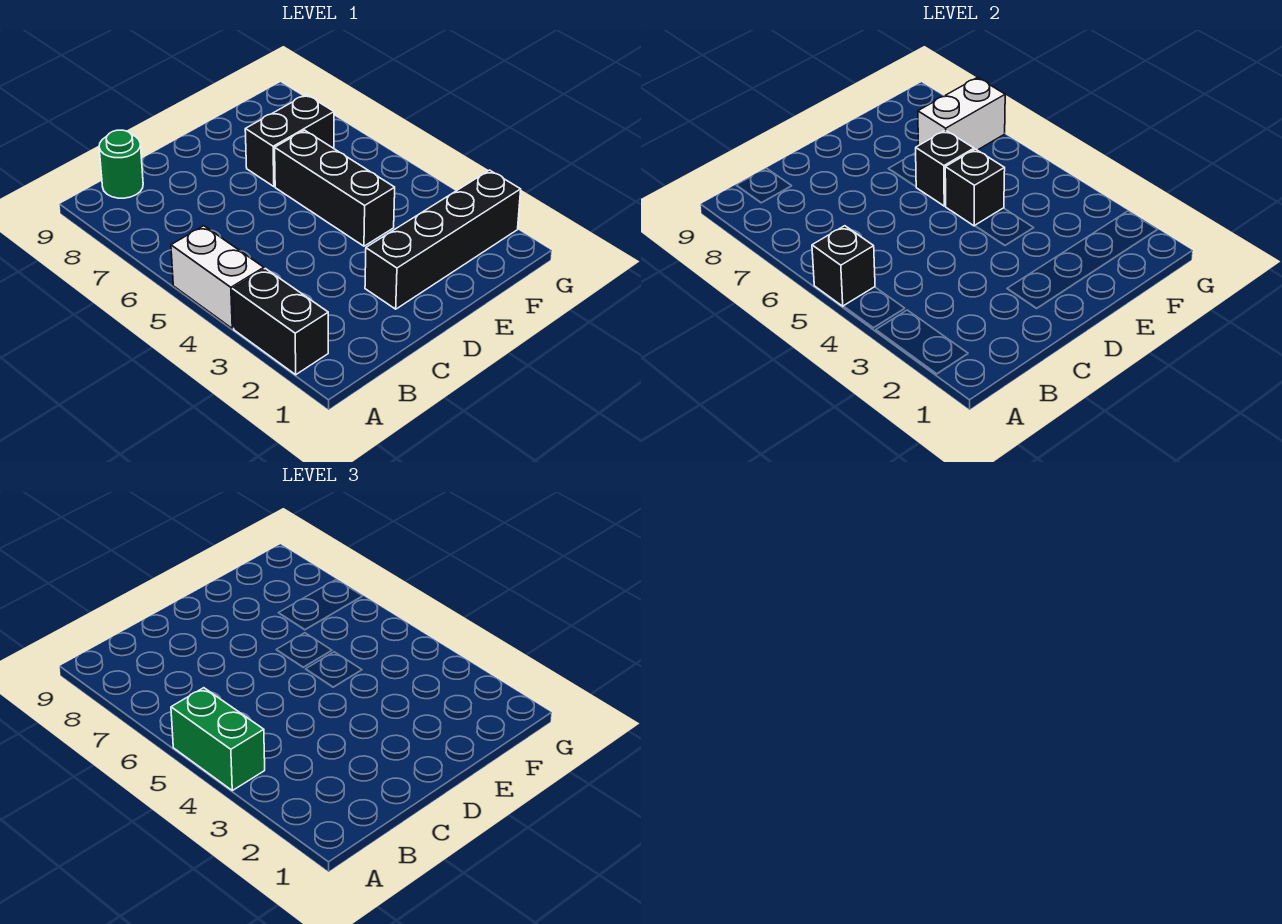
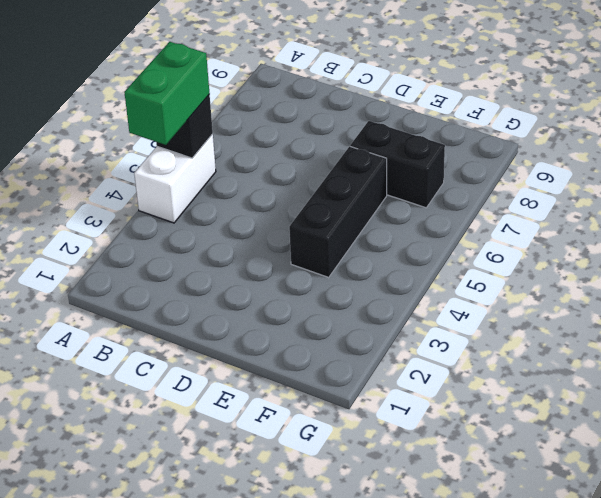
none -> black 1x2 brick [232,268,328,375]
none -> green 1x1 round brick [99,130,143,198]

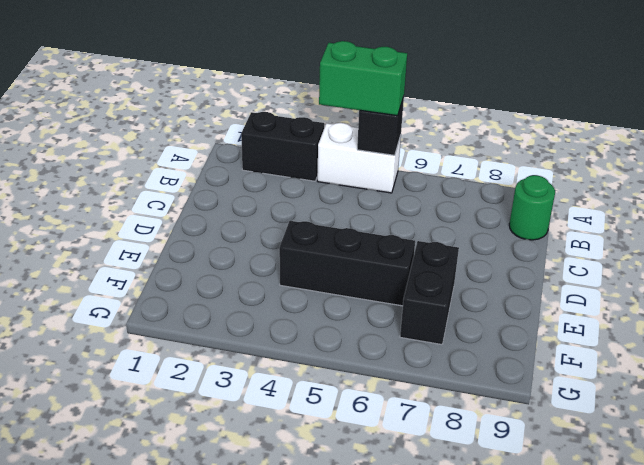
none -> black 1x4 brick [365,170,521,309]
none -> black 1x1 brick [945,149,1005,226]

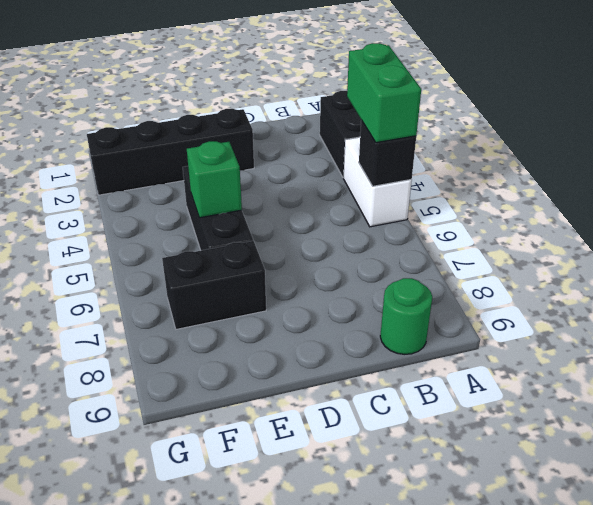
green 1x1 brick [187,141,242,218] -> black 1x1 brick [945,149,1005,226]
none -> black 1x1 brick [916,130,974,206]
none -> white 1x2 brick [918,78,1005,150]

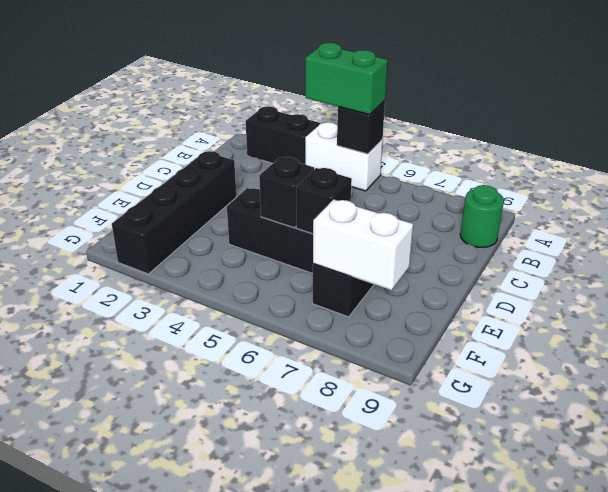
white 1x2 brick [313,199,413,290] -> white 1x2 brick turned to [918,78,1005,150]

